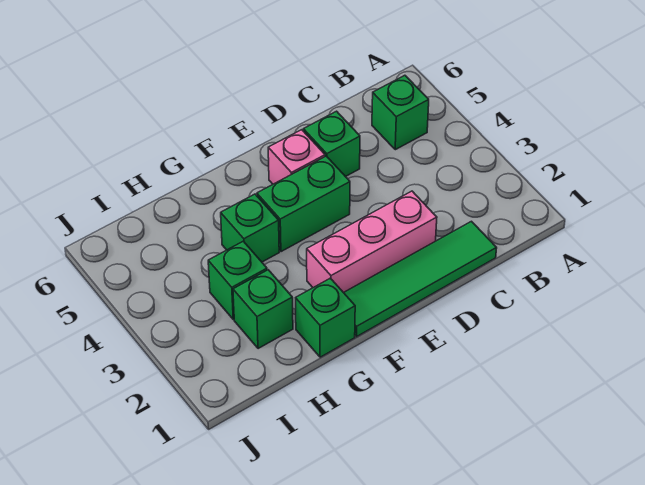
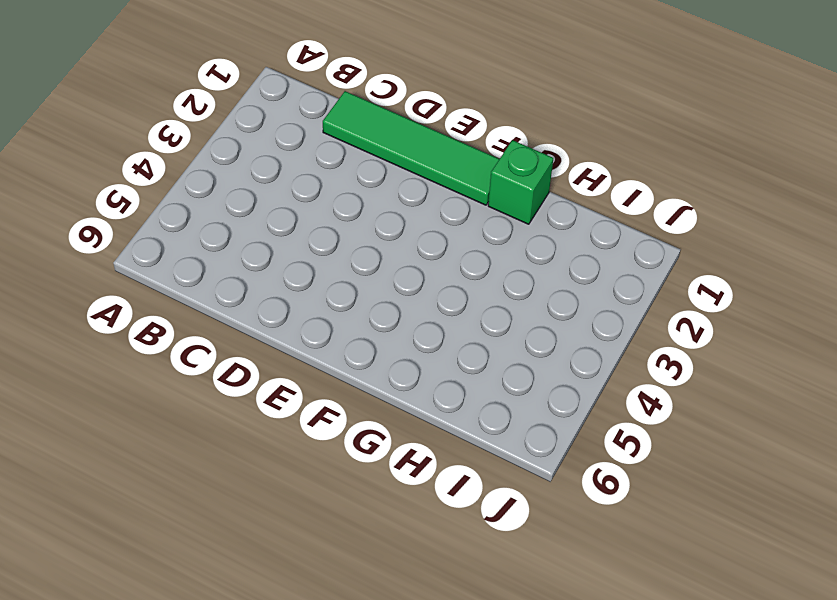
none -> green 1x1 brick [372,75,429,150]
none -> pink 1x3 brick [307,191,437,293]

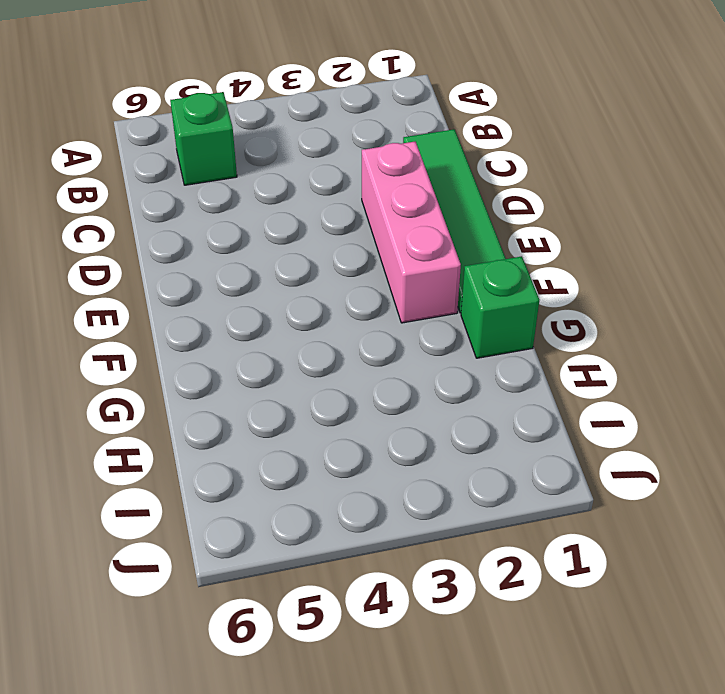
none -> green 1x1 brick [303,111,360,177]
none -> green 1x2 brick [257,156,350,252]

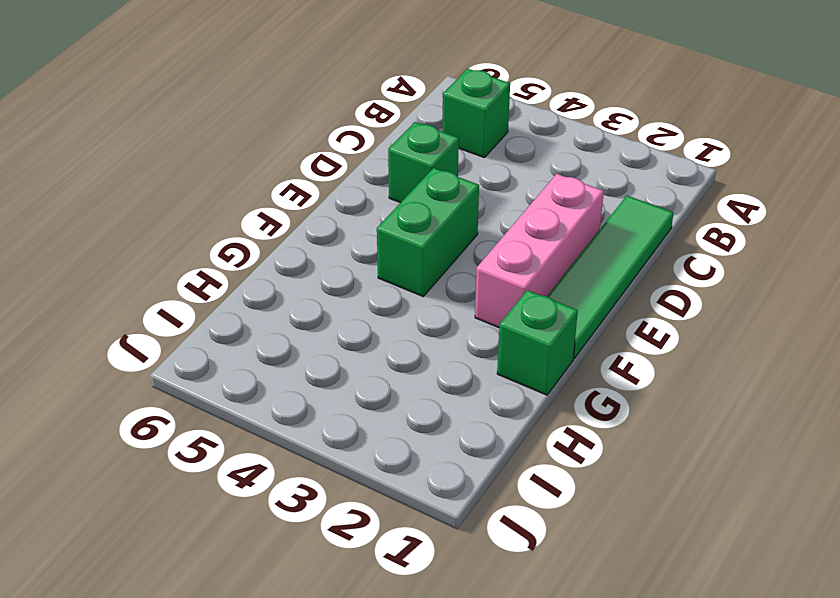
none -> pink 1x1 brick [268,130,325,184]
none -> green 1x1 brick [221,194,279,262]

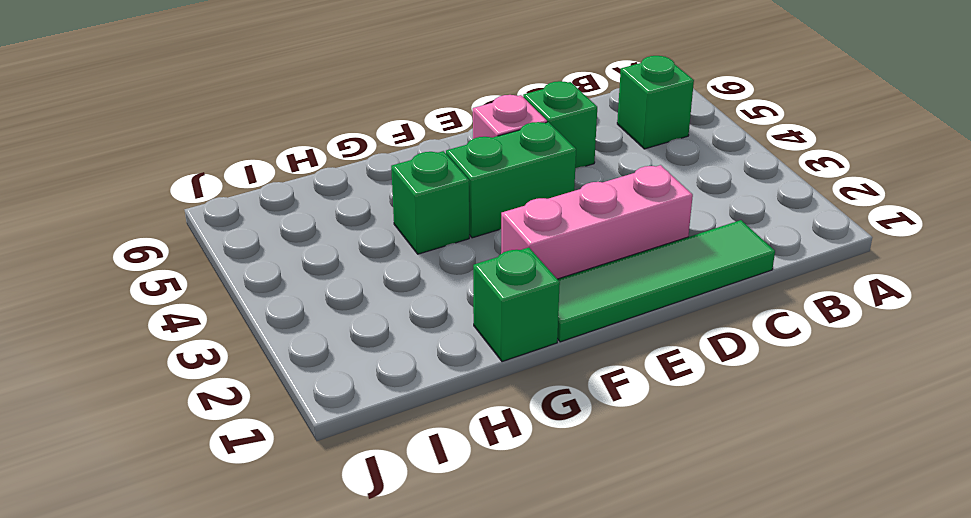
none -> green 1x1 brick [233,270,293,349]
none -> green 1x1 brick [208,241,267,319]

